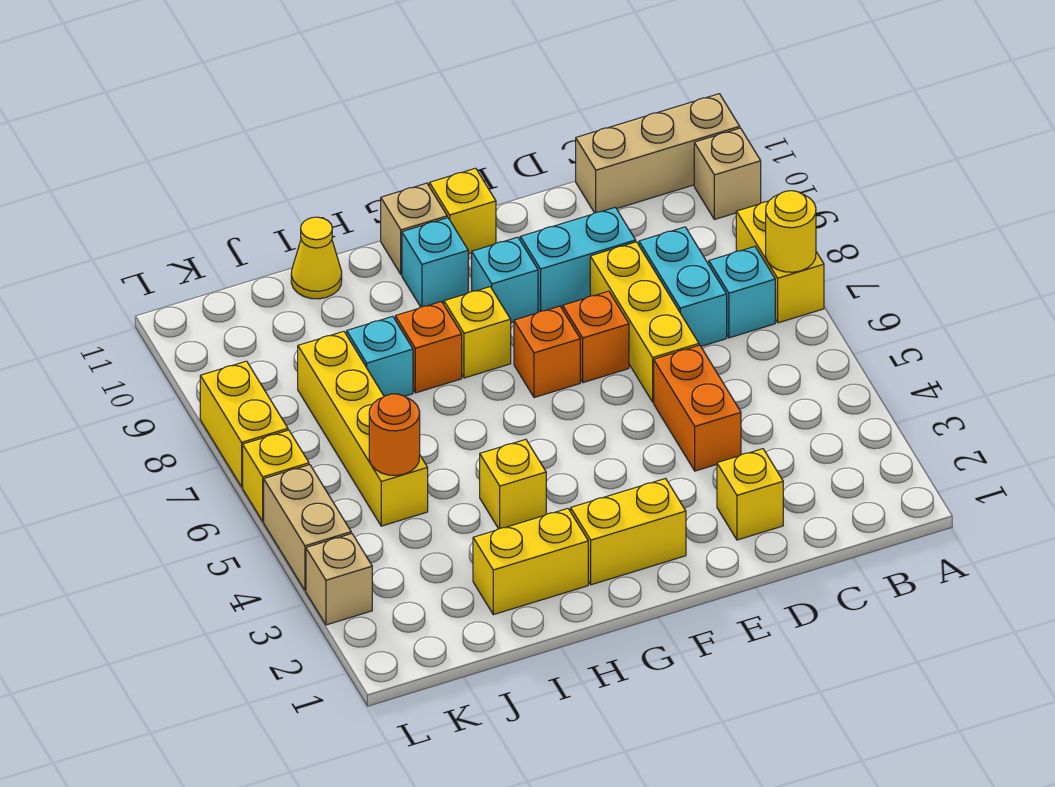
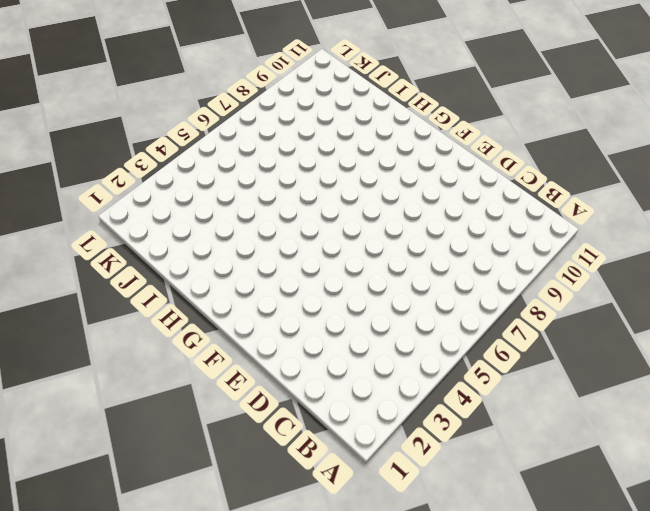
none -> yellow 1x2 brick [736,201,824,323]
none -> tan 1x1 brick [694,128,761,220]
none -> tan 1x3 brick [576,94,740,213]

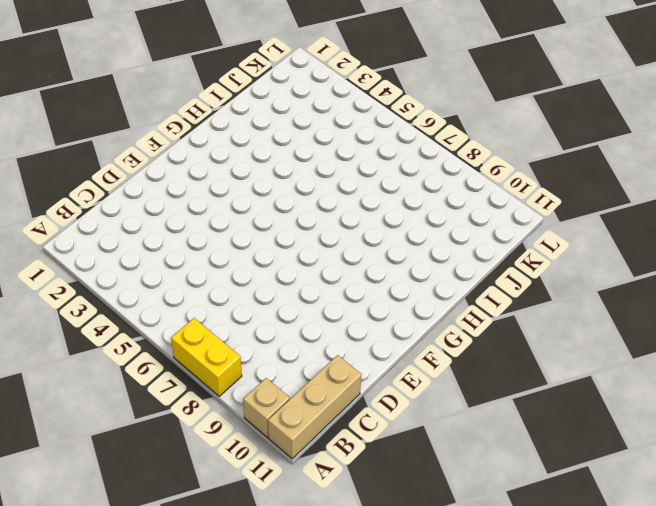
none -> cyan 1x1 brick [709,247,775,338]
none -> cyan 1x2 brick [639,227,727,346]
none -> yellow 1x1 brick [717,449,783,540]

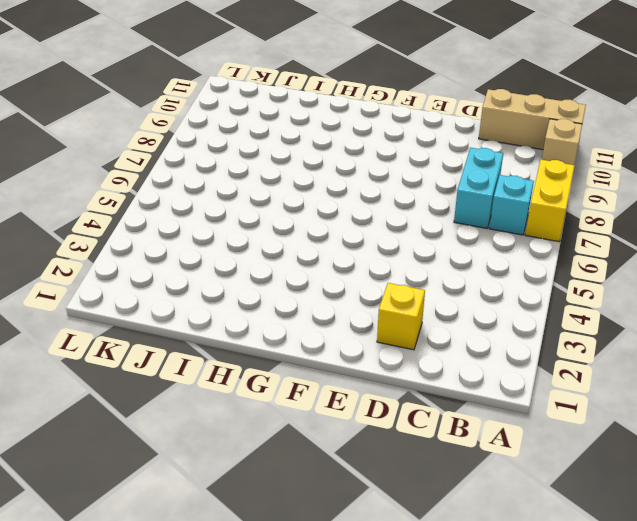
none -> orange 1x2 brick [654,345,741,471]
none -> yellow 1x3 brick [590,242,699,402]
none -> cyan 1x2 brick [520,207,636,312]

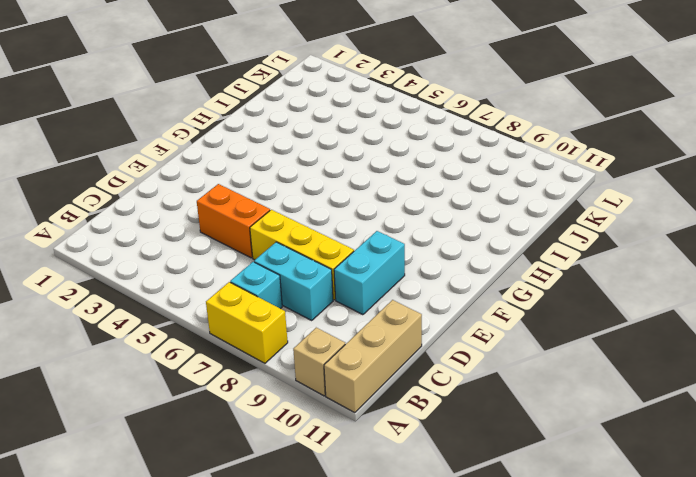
none -> yellow 1x1 brick [717,449,783,540]
none -> orange 1x1 brick [563,291,629,383]
none -> yellow 1x2 brick [571,478,686,585]

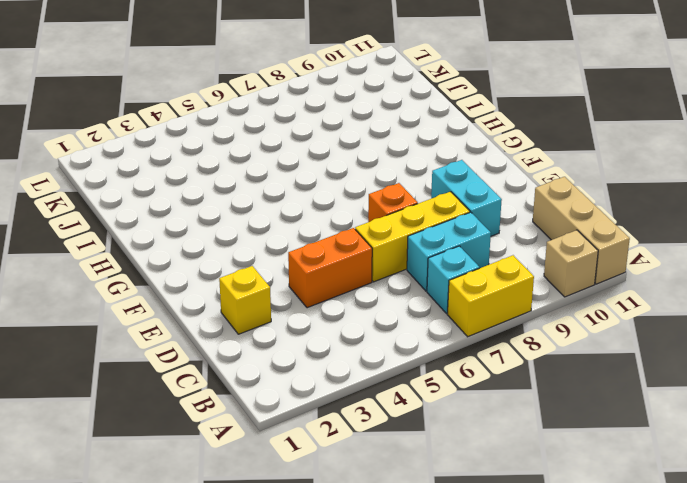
none -> yellow 1x2 brick [571,478,686,585]
none -> orange 1x1 brick [514,306,580,398]
none -> cyan 1x1 brick [472,237,538,323]

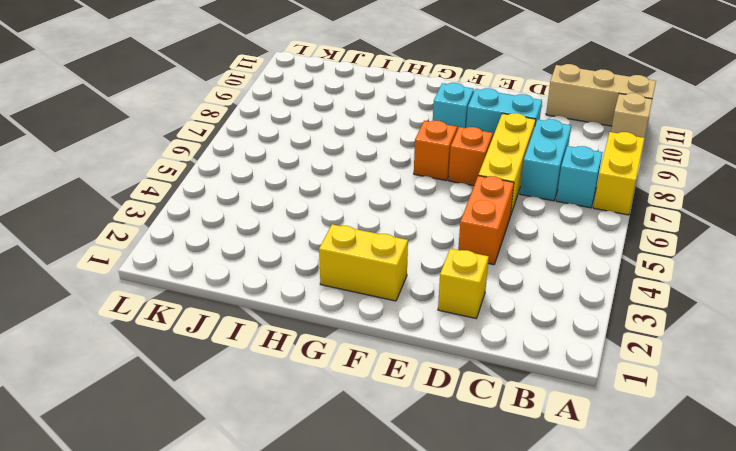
none -> yellow 1x1 brick [429,168,496,254]
none -> yellow 1x1 brick [444,287,511,378]
none -> cyan 1x1 brick [402,218,468,307]

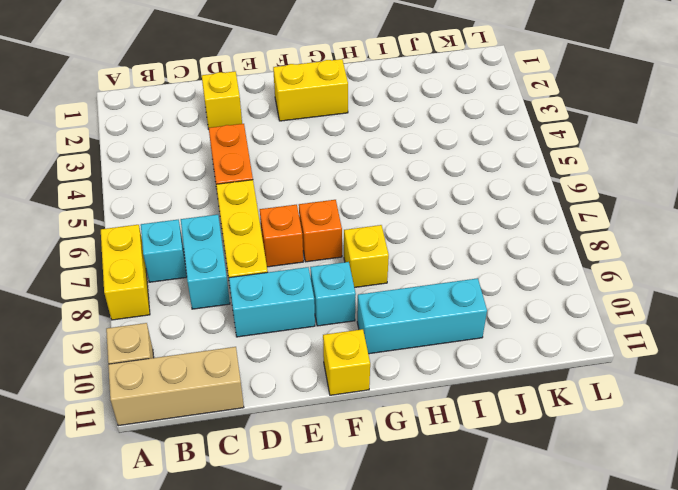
cyan 1x3 brick [357,278,487,354] -> cyan 1x1 brick [402,218,468,307]
none -> tan 1x1 brick [381,183,447,275]
none -> yellow 1x2 brick [473,508,588,615]
none -> yellow 1x1 brick [480,439,546,529]

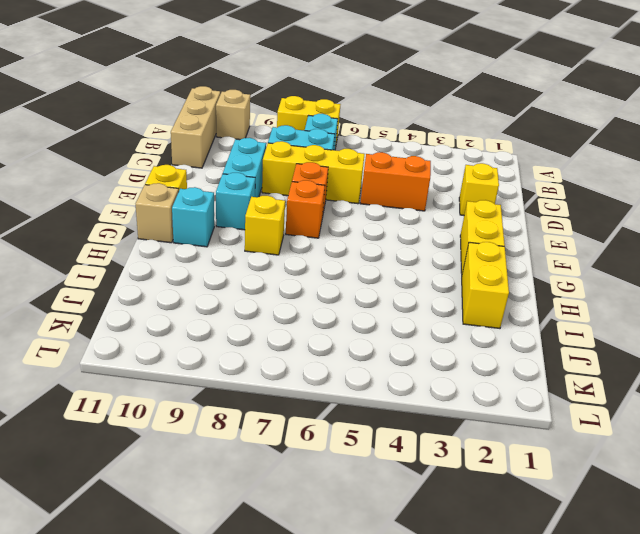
none -> yellow 1x1 brick [480,439,546,529]
none -> orange 1x1 brick [395,302,462,393]
none -> cyan 1x1 brick [347,316,413,396]

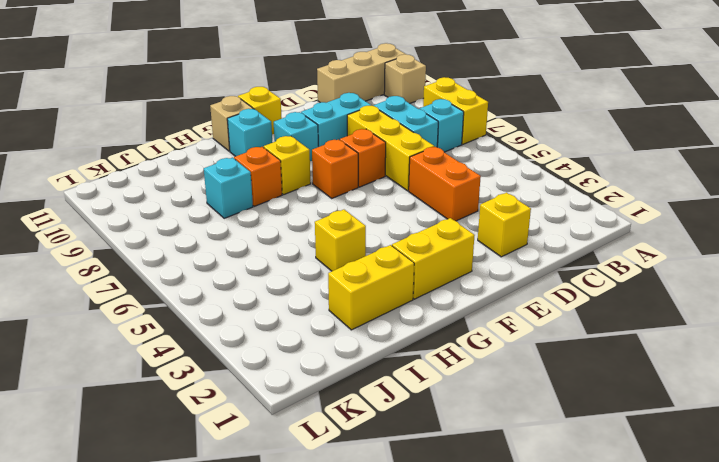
none -> yellow 1x1 cone [291,217,342,299]
none -> yellow 1x4 brick [298,331,428,526]
none -> tan 1x1 brick [306,534,372,625]

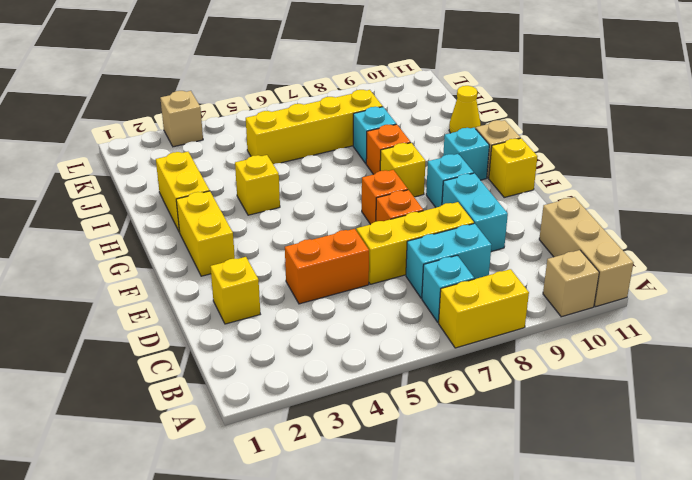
none -> tan 1x2 brick [264,465,351,590]
none -> yellow 1x1 brick [243,430,309,521]
none -> yellow 1x2 brick [200,361,288,487]

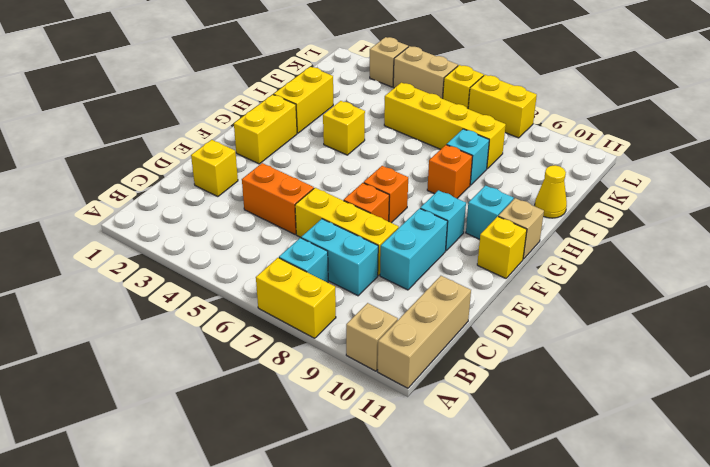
none -> yellow 1x1 brick [444,287,511,378]
none -> yellow 1x1 round brick [766,191,816,272]
none -> orange 1x1 round brick [369,394,420,475]

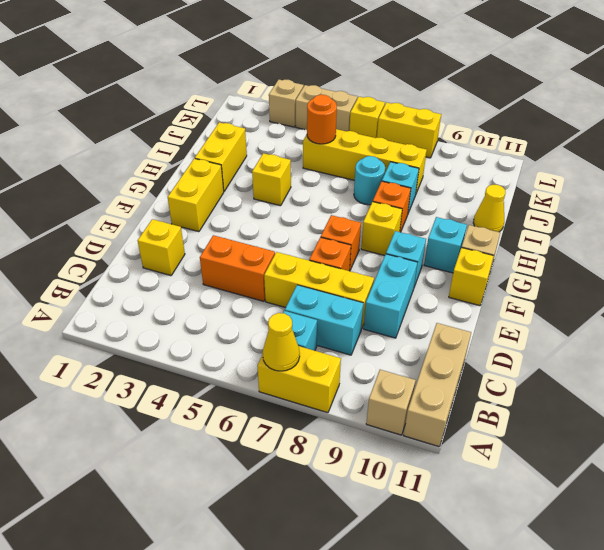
yellow 1x1 cone [263,313,300,371] -> yellow 1x1 round brick [766,191,816,272]
cyan 1x1 round brick [354,156,385,205] -> none

